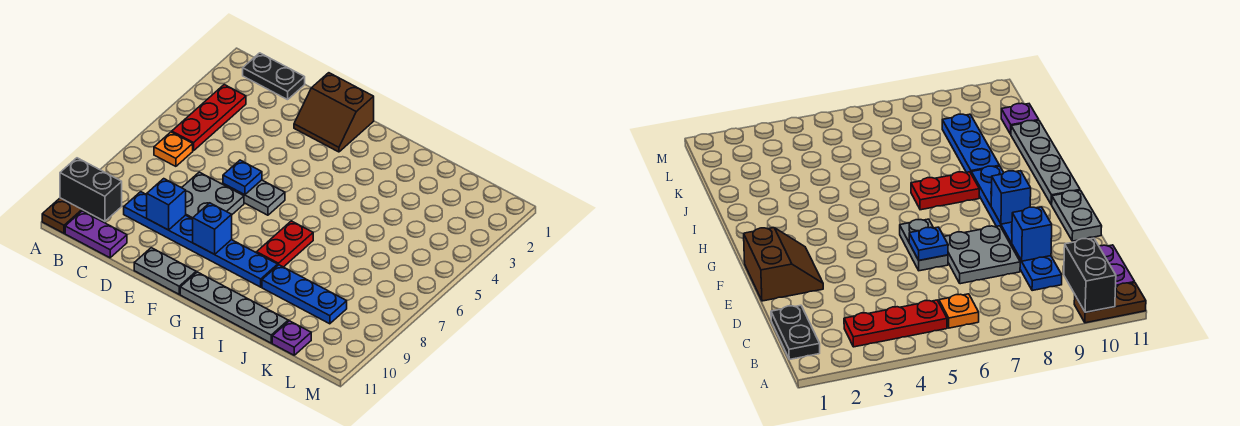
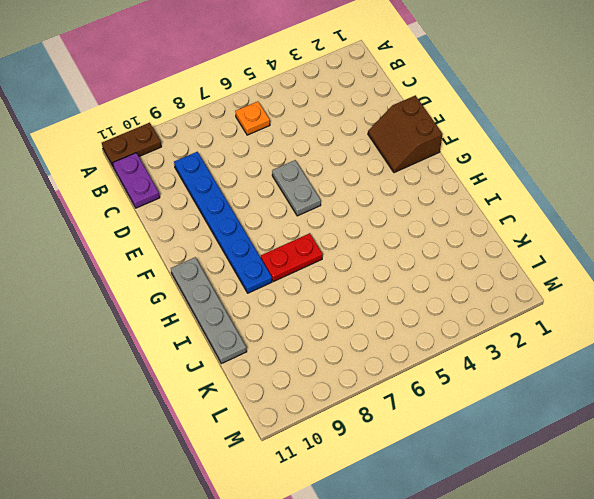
none -> black 1x2 plate [243,53,305,100]
none -> red 1x3 plate [172,85,246,151]
none -> grey 2x2 plate [182,172,244,219]

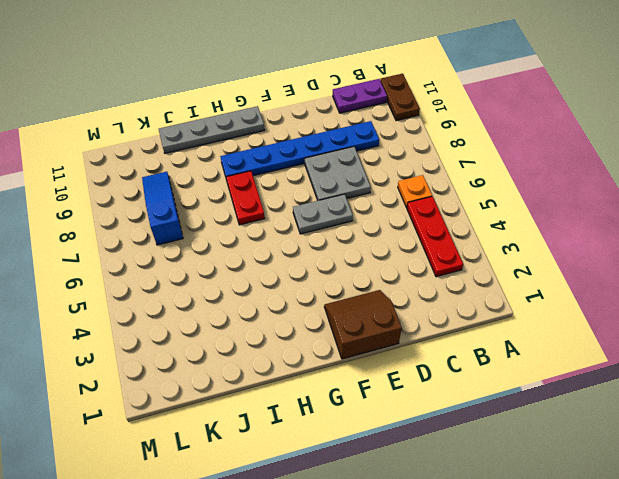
blue 1x3 slope [142,172,183,245] -> blue 1x3 plate [262,265,347,324]
none -> black 1x2 plate [243,53,305,100]
none -> grey 1x2 plate [134,248,196,294]
none -> purple 1x1 plate [272,321,311,355]

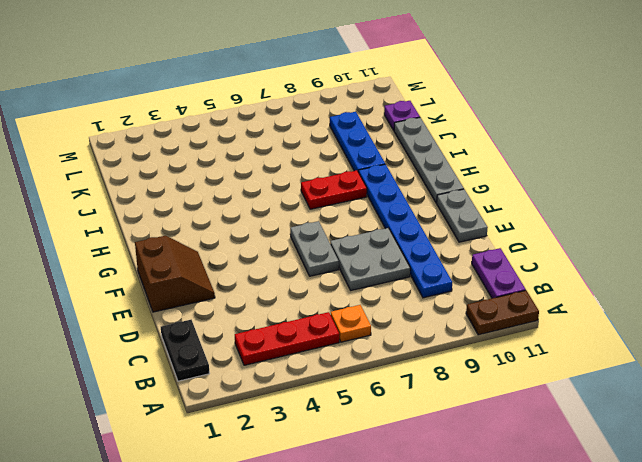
none -> black 1x2 brick [60,158,122,221]
none -> blue 1x1 brick [147,179,186,230]
none -> blue 1x1 plate [223,160,262,195]

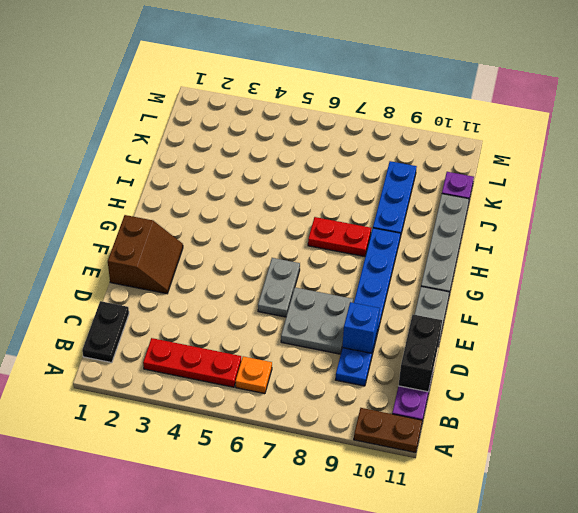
black 1x2 brick [398,315,442,392] -> black 1x2 brick moved to [60,158,122,221]
none -> blue 1x1 plate [223,160,262,195]
none -> blue 1x1 brick [193,203,232,254]

